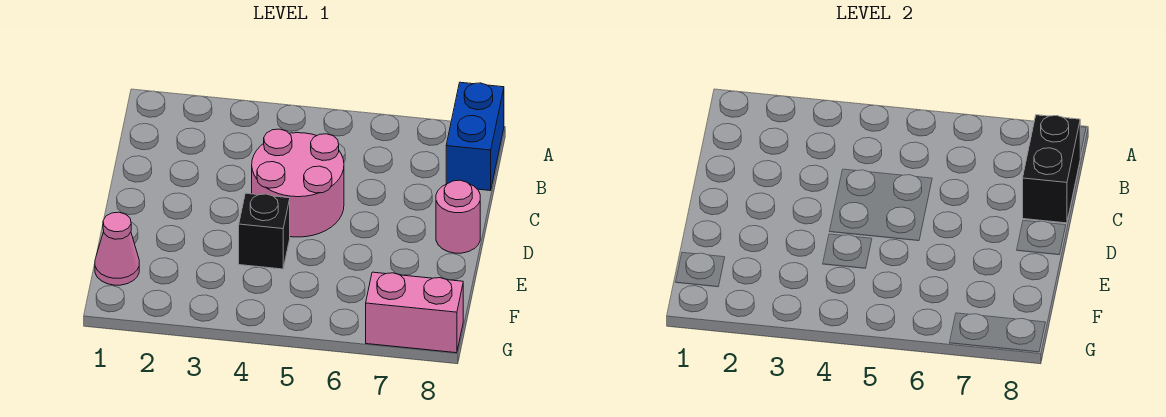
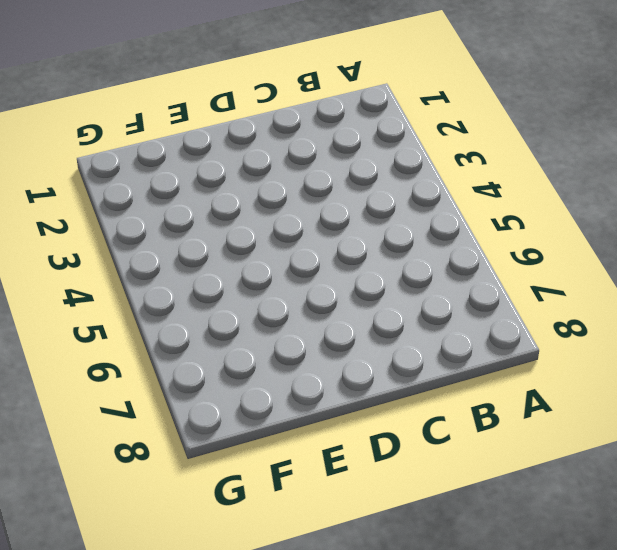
none -> blue 1x2 brick [446,82,504,191]
none -> pink 2x2 round brick [252,129,344,237]

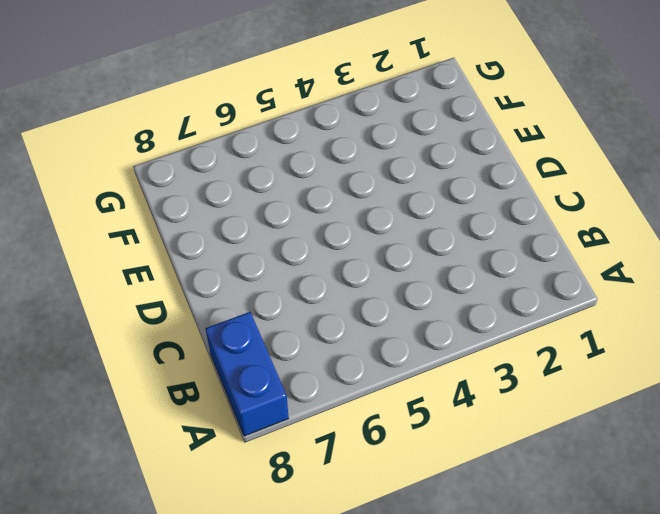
none -> pink 2x2 round brick [252,129,344,237]
none -> pink 1x1 round brick [436,180,480,253]

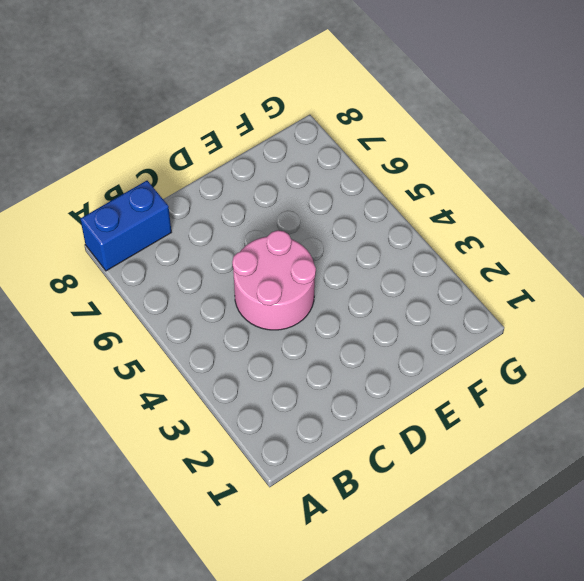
none -> pink 1x1 round brick [436,180,480,253]
none -> black 1x1 brick [239,193,290,269]

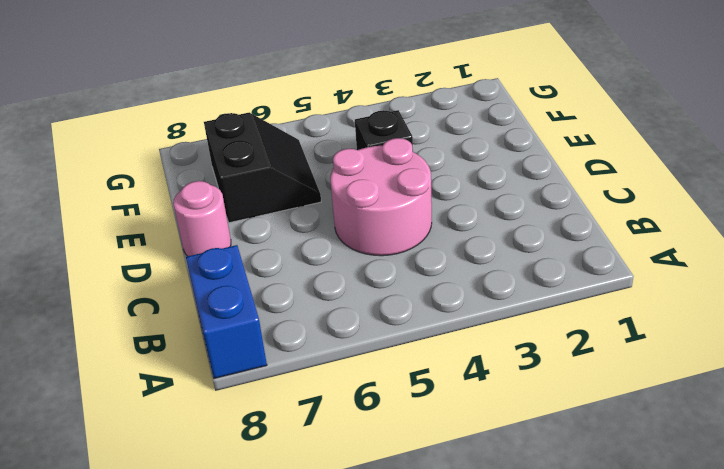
black 2x2 slope [204,113,321,223] -> none
none -> pink 1x1 cone [95,212,139,285]
none -> pink 1x2 brick [366,272,463,353]

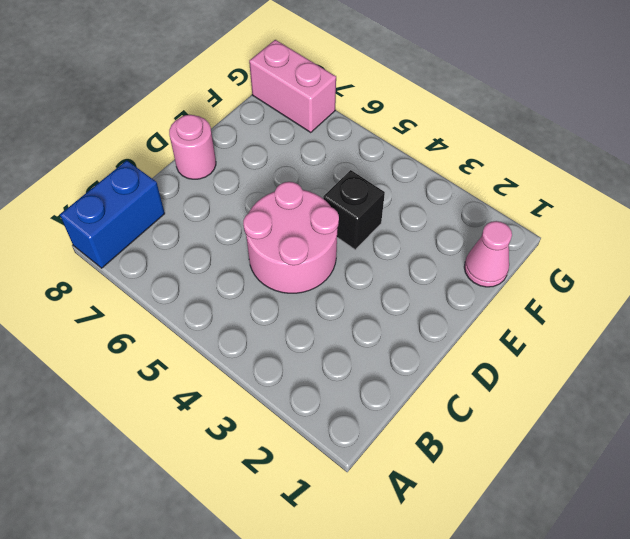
none -> black 1x2 brick [1023,115,1080,223]

